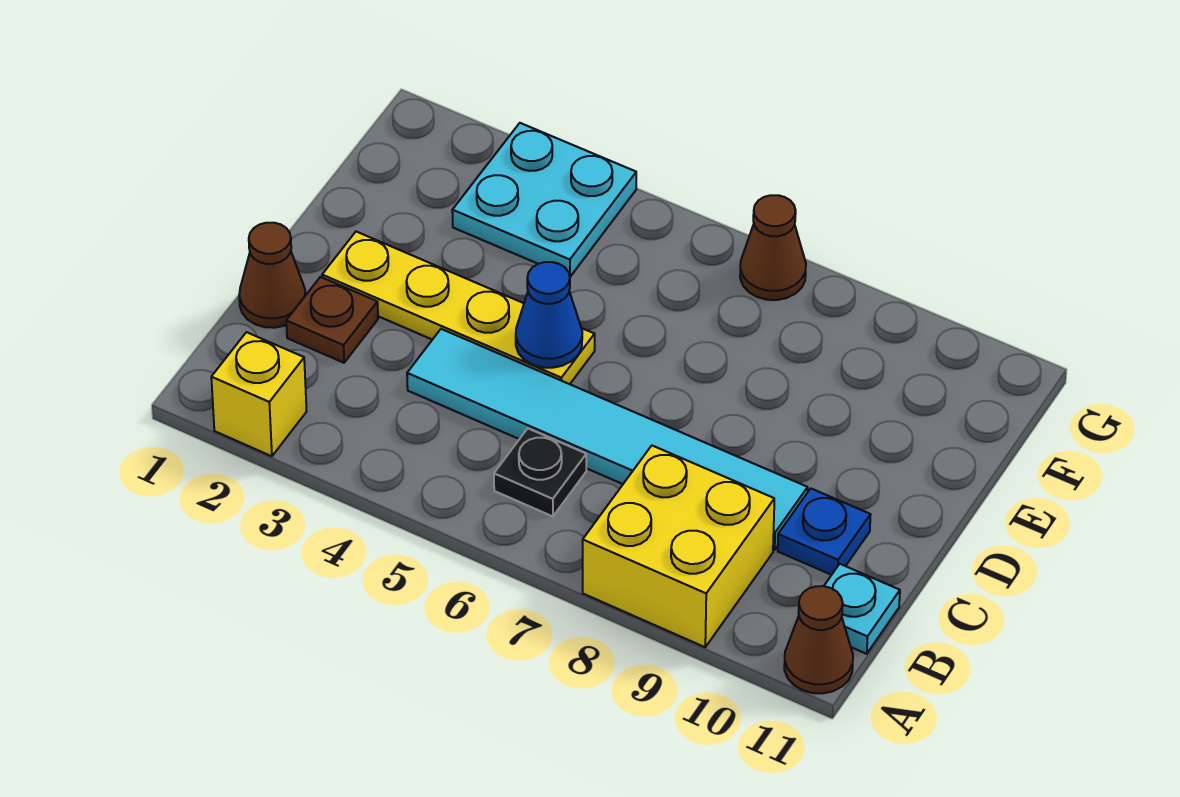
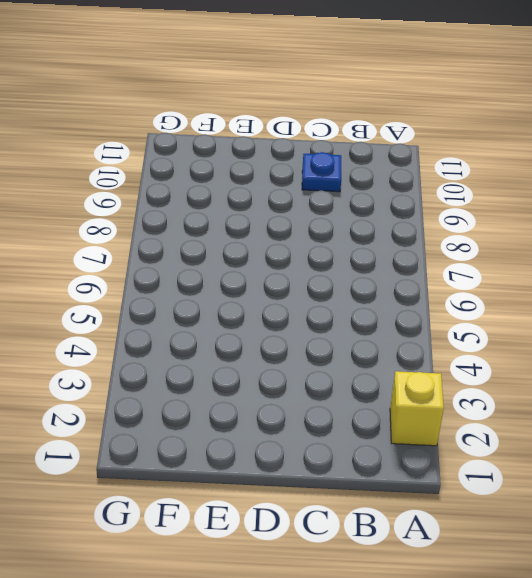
none -> yellow 2x2 brick [583,446,774,647]
none -> brown 1x1 cone [784,586,853,693]
none -> black 1x1 plate [494,429,586,516]

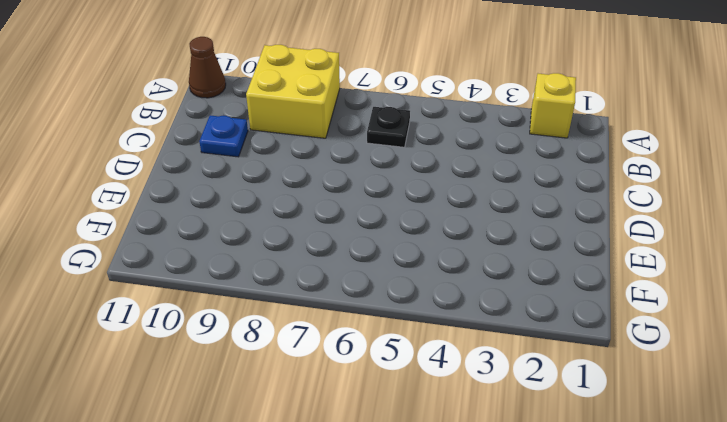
none -> cyan 1x1 plate [824,564,900,654]
none -> brown 1x1 cone [239,223,306,328]
none -> brown 1x1 plate [286,277,378,363]

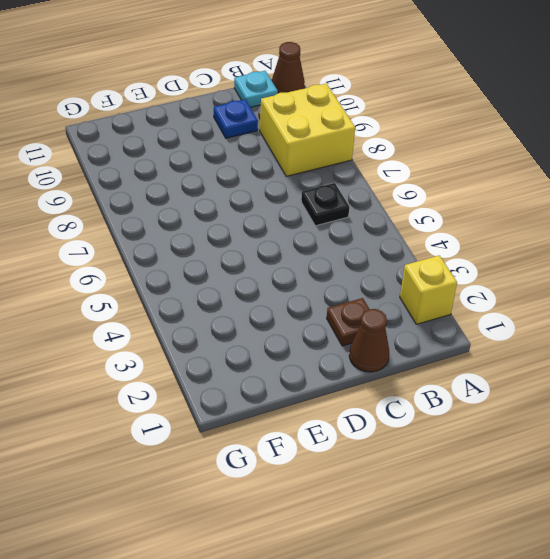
none -> cyan 1x6 tile [407,329,808,550]
none -> yellow 1x4 plate [322,232,595,384]
none -> cyan 2x2 plate [452,123,636,277]

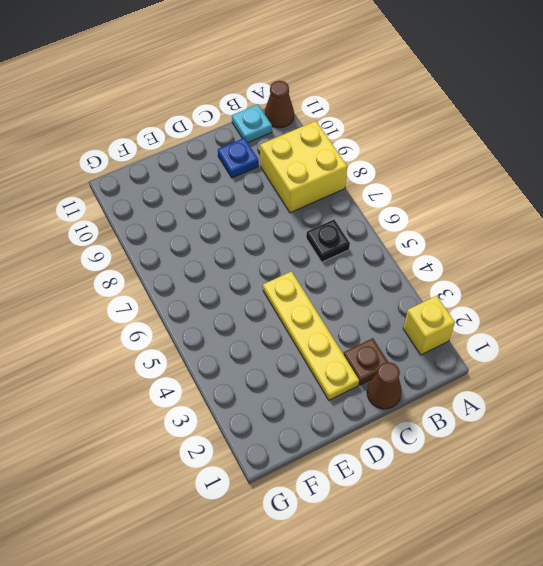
none -> cyan 1x6 tile [407,329,808,550]
none -> cyan 2x2 plate [452,123,636,277]
none -> brown 1x1 cone [740,195,806,300]

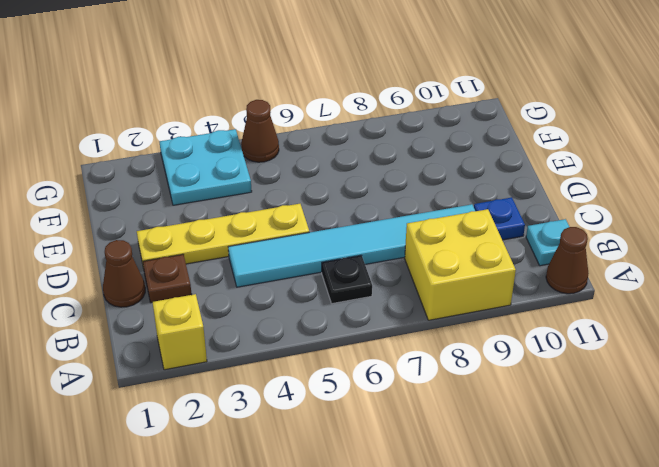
brown 1x1 cone [241,100,279,162] -> brown 1x1 cone moved to [740,195,806,300]
none -> blue 1x1 cone [516,262,582,368]

